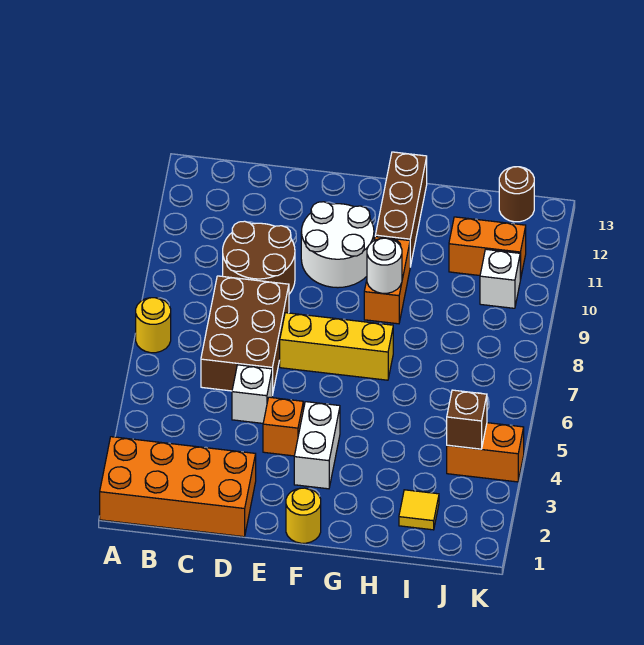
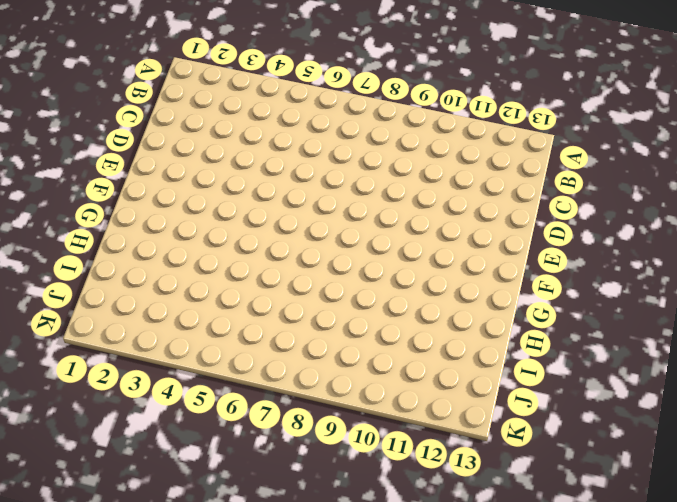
none -> orange 2x4 brick [100,437,256,537]
none -> yellow 1x1 round brick [136,298,171,353]
none -> brown 2x3 brick [201,276,289,395]

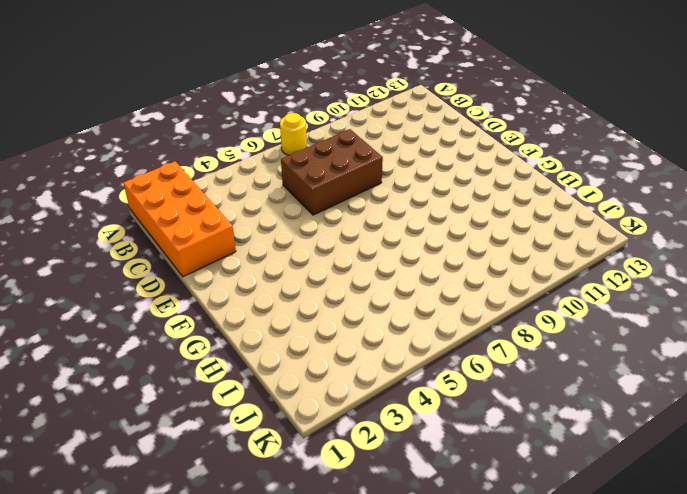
none -> brown 2x2 round brick [223,221,295,294]
none -> white 1x1 brick [232,365,272,423]
none -> orange 1x1 brick [263,397,303,456]

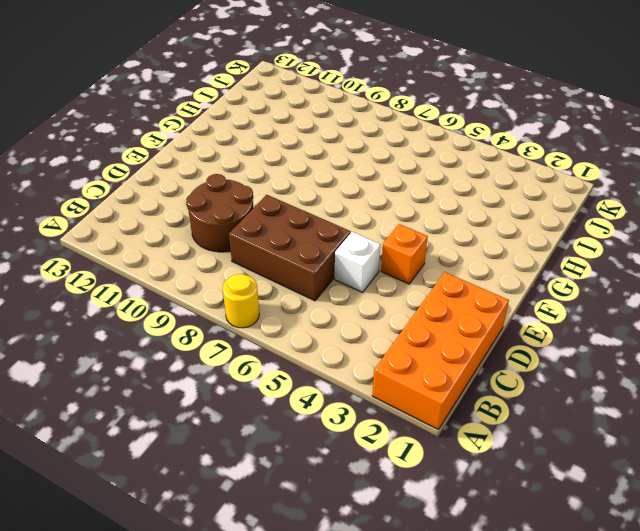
none -> yellow 1x3 brick [280,313,393,380]
none -> white 2x2 round brick [301,202,374,288]
none -> yellow 1x1 round brick [286,488,321,543]

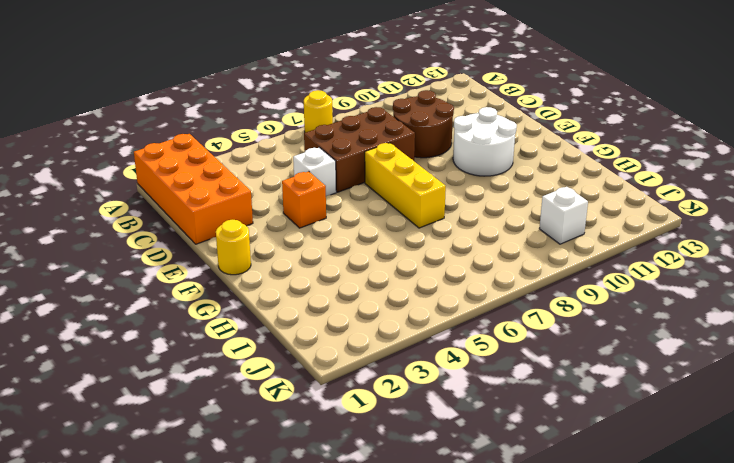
none -> white 1x2 brick [294,402,340,489]
none -> orange 1x2 brick [364,237,410,324]
none -> brown 1x3 brick [375,152,427,267]

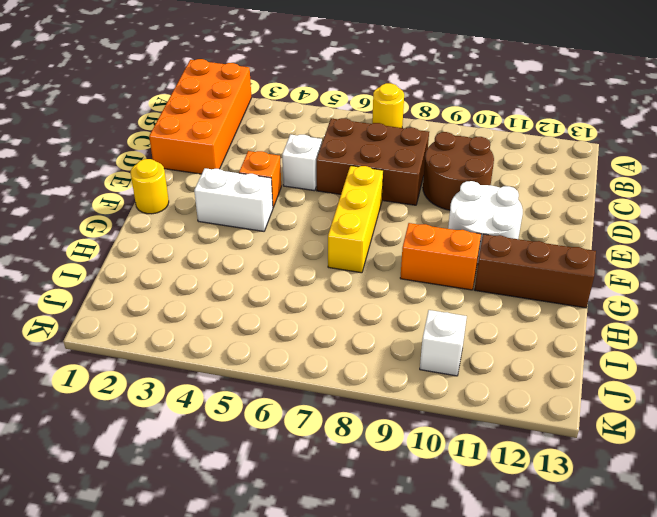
none -> yellow 1x1 tile [399,490,439,530]
none -> orange 1x2 brick [449,217,526,280]
none -> orange 1x2 brick [447,423,524,482]

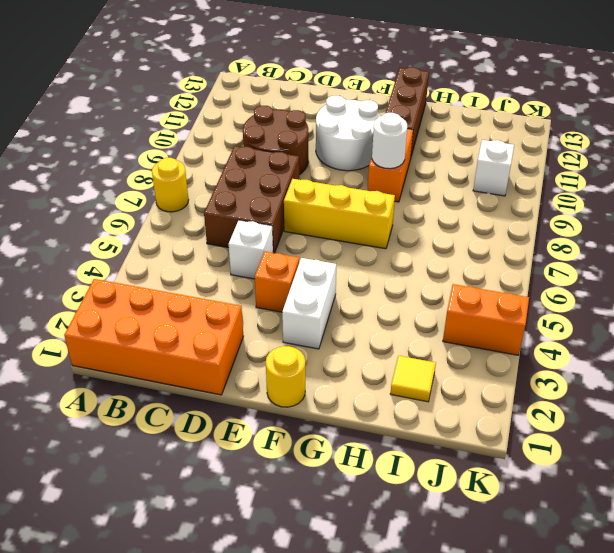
none -> orange 1x2 brick [449,217,526,280]
none -> brown 1x1 round brick [499,167,534,222]
none -> brown 1x1 brick [447,390,487,449]

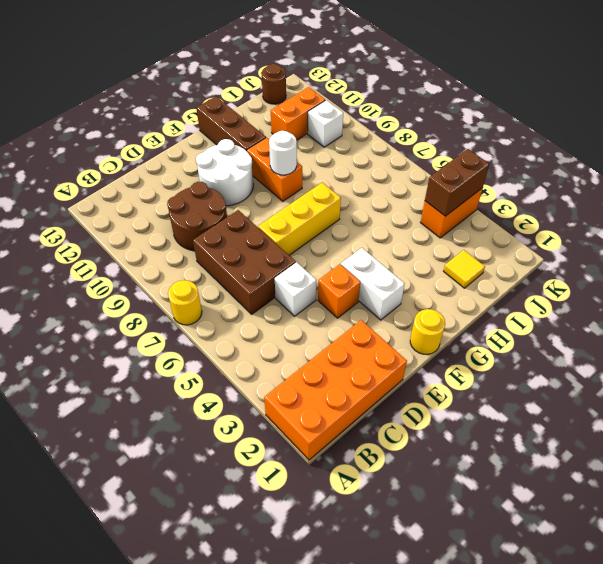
brown 1x2 brick [425,149,489,216] -> brown 1x1 brick [447,390,487,449]

